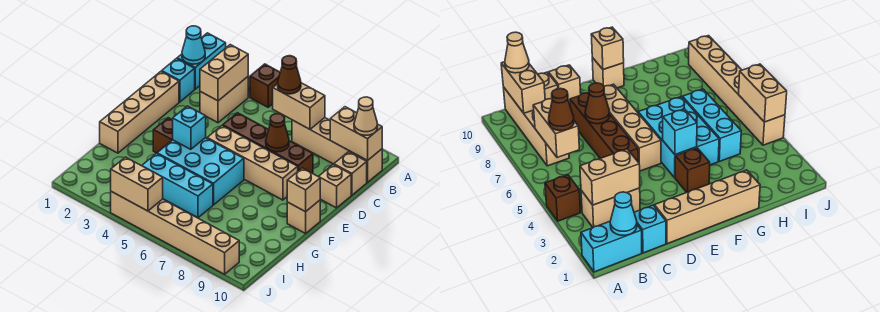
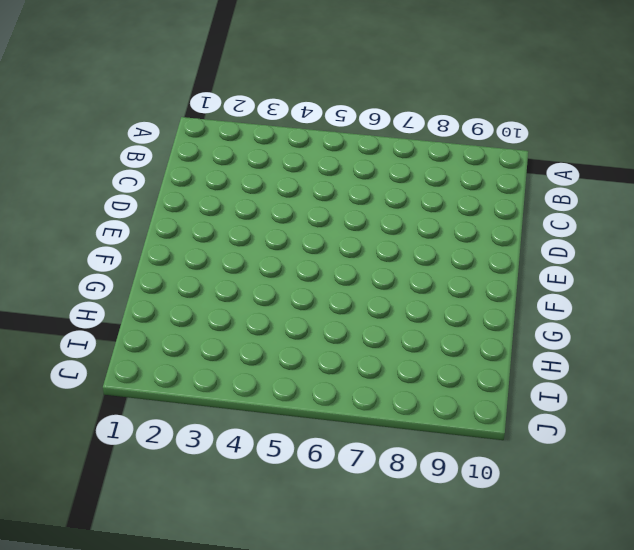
none -> cyan 1x2 brick [177,33,226,89]
none -> brown 1x1 brick [250,64,280,107]
none -> tan 1x2 brick [200,77,248,123]

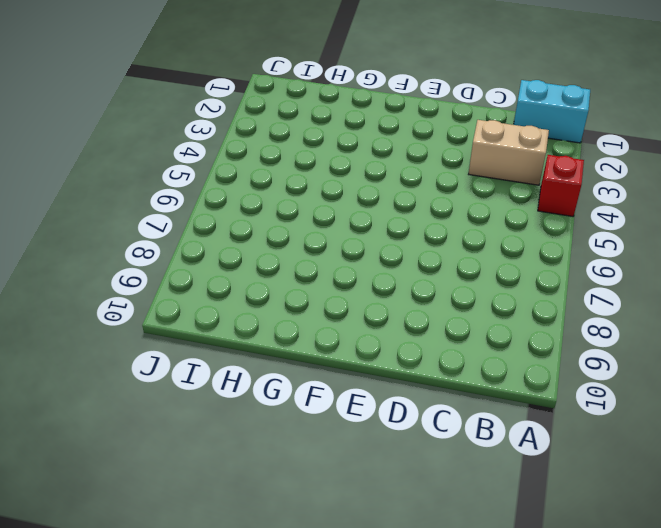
red 1x1 brick [538,155,584,216] -> brown 1x1 brick [250,64,280,107]
none -> tan 1x4 brick [292,118,382,182]
none -> cyan 1x1 brick [162,59,195,102]
none -> tan 1x1 brick [334,152,367,195]

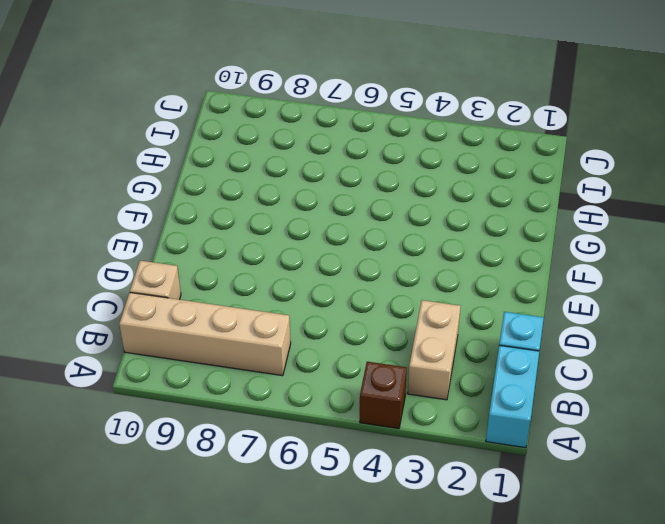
none -> tan 1x4 brick [100,71,179,153]
none -> brown 1x4 brick [223,113,313,174]
none -> tan 1x1 brick [318,165,351,208]

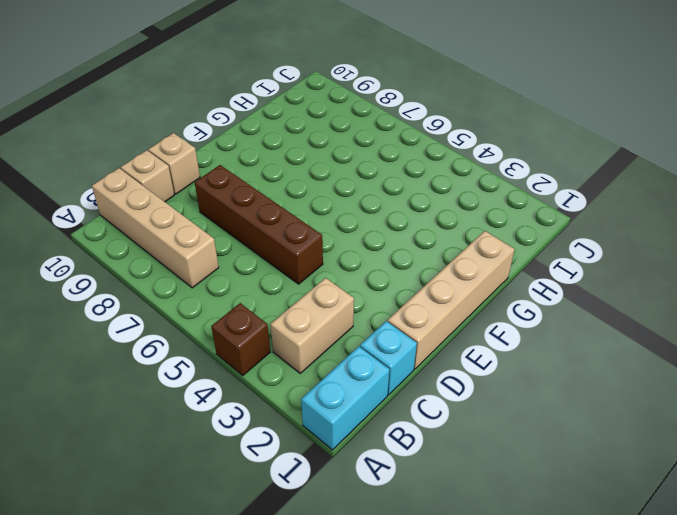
none -> tan 1x4 brick [207,126,298,200]
none -> brown 1x1 brick [153,118,173,153]
none -> cyan 2x3 brick [157,138,244,205]

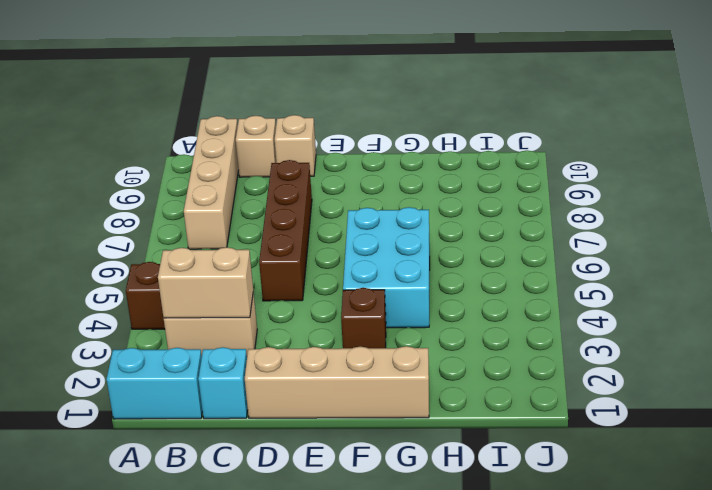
none -> tan 1x4 brick [207,126,298,200]
none -> tan 1x1 brick [287,200,320,233]
none -> cyan 1x3 brick [142,153,213,218]

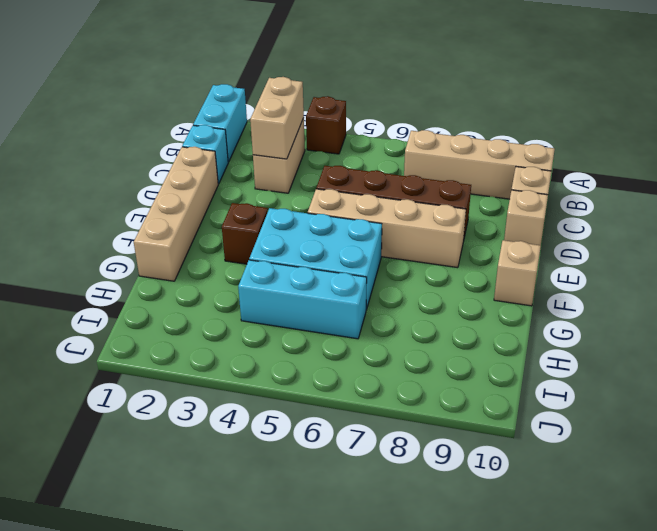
none -> tan 1x6 brick [111,192,239,274]
none -> cyan 1x1 cone [182,26,205,64]
none -> tan 1x2 brick [273,83,325,129]

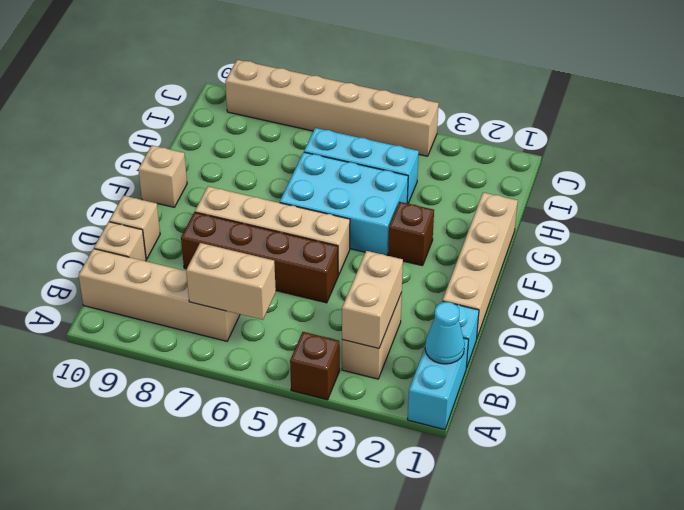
none -> tan 1x2 brick [330,107,382,161]
none -> brown 1x1 cone [266,114,289,152]
none -> cyan 1x1 brick [173,106,206,149]

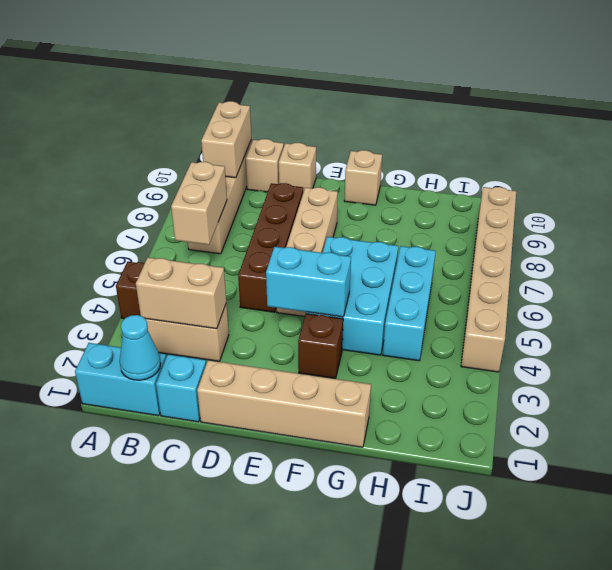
cyan 1x2 brick [266,247,351,317] -> cyan 1x1 brick [173,106,206,149]
none -> brown 1x1 cone [266,114,289,152]
none -> tan 1x1 brick [287,168,320,212]
none -> tan 1x2 brick [111,157,163,211]

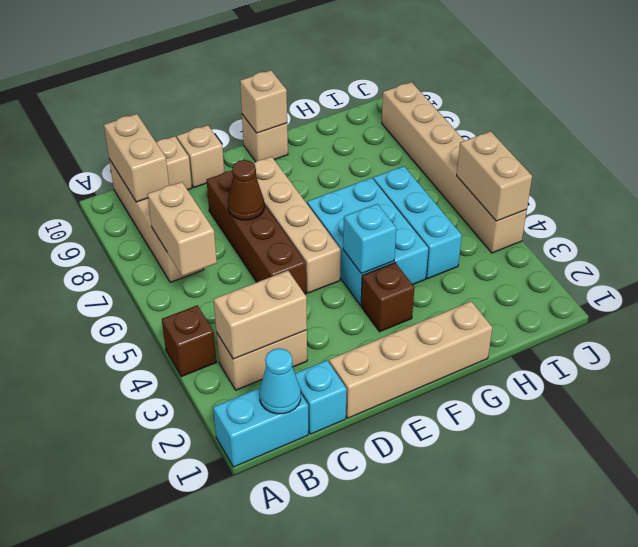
none -> brown 1x1 cone [278,56,301,94]
none -> tan 1x1 cone [354,97,378,135]

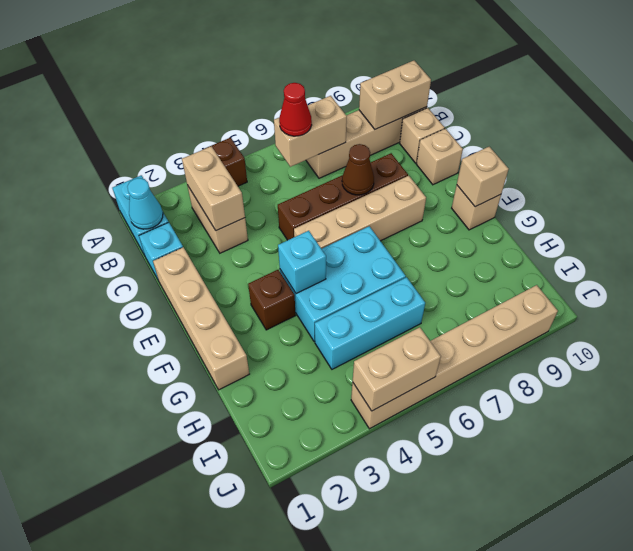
red 1x1 cone [279,83,312,136] -> brown 1x1 cone [278,56,301,94]
none -> tan 1x1 cone [354,97,378,135]

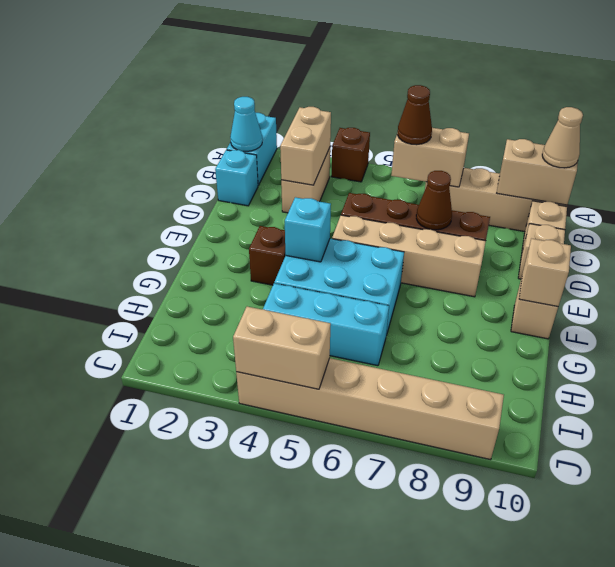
none -> tan 1x4 brick [100,71,179,153]

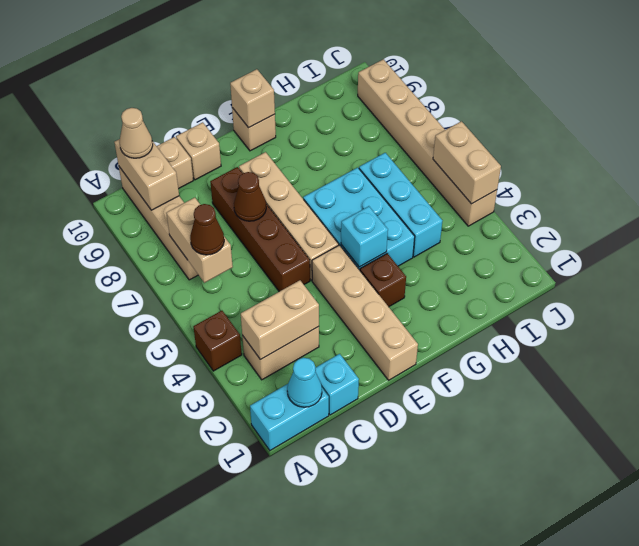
tan 1x4 brick [312,245,418,380] -> tan 1x4 brick turned to [100,71,179,153]

